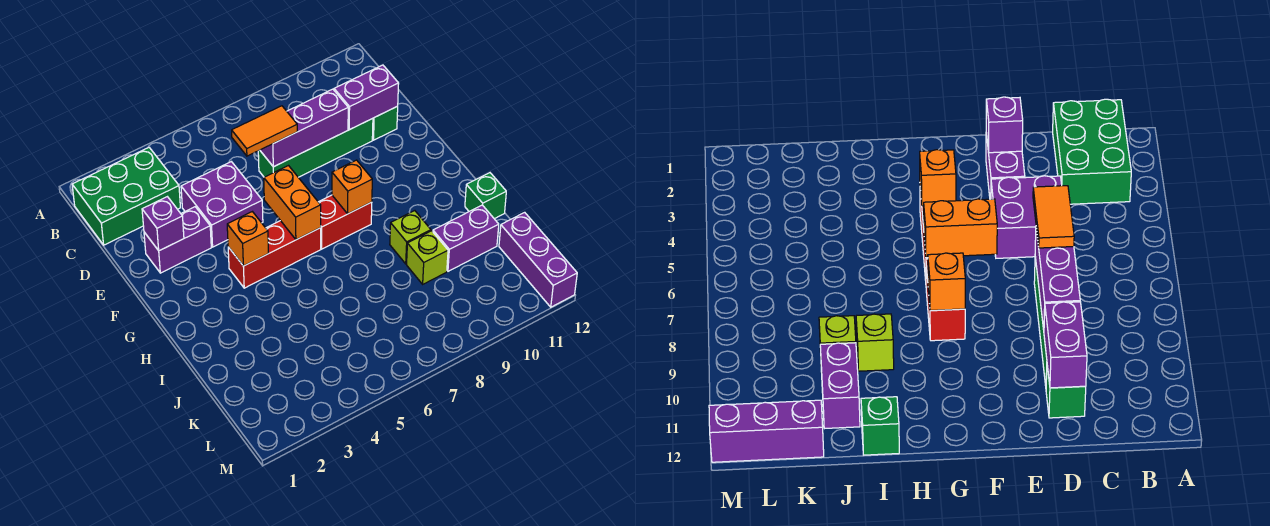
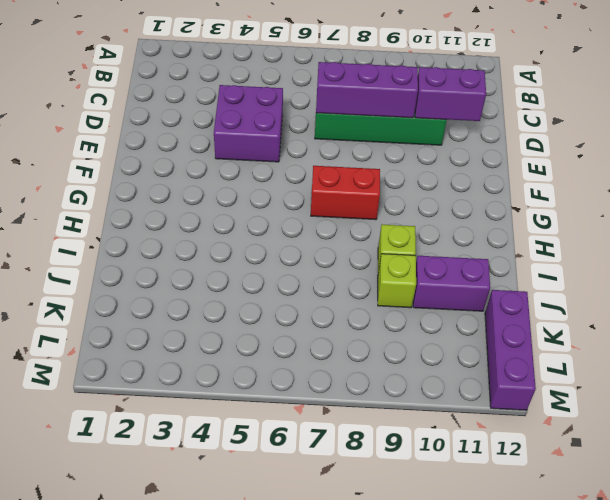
none -> green 2x3 brick [72,148,180,245]
none -> green 1x1 brick [372,106,398,140]
none -> purple 1x2 brick [144,207,211,273]

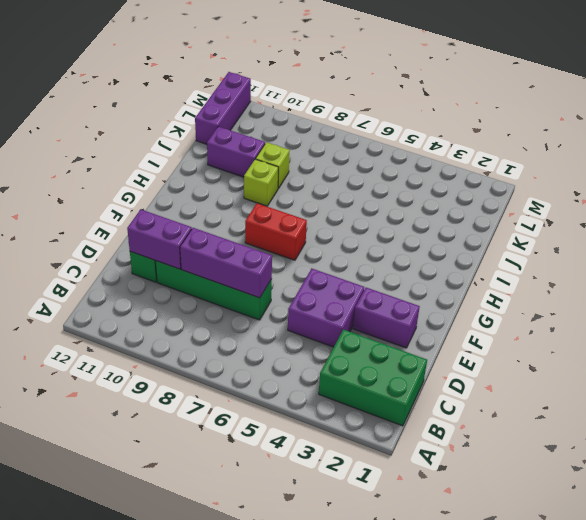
none -> red 1x3 brick [228,221,321,288]
none -> green 1x1 brick [465,173,506,219]
none -> purple 1x1 brick [142,197,184,251]

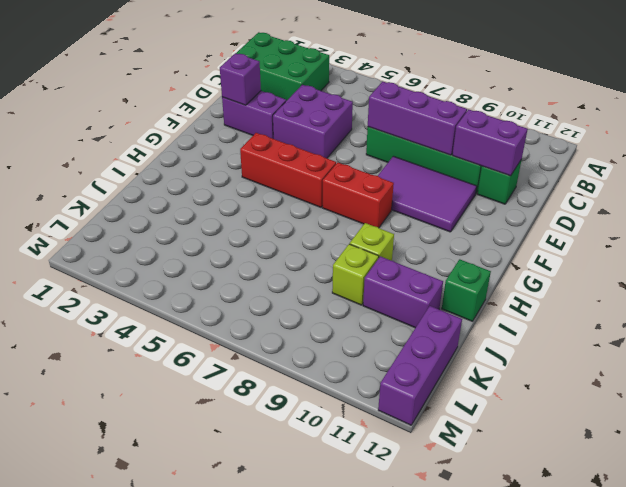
purple 2x3 tile [378,156,477,232] -> none
none -> orange 1x2 brick [264,166,321,240]
none -> orange 1x1 brick [227,212,268,266]
none -> orange 1x1 brick [332,160,372,214]

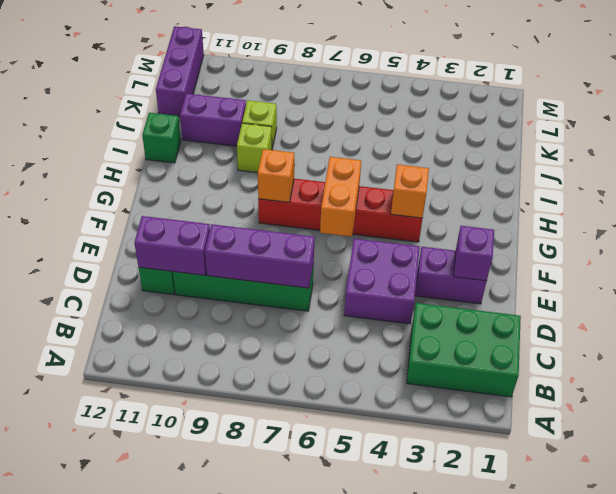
none -> orange 1x2 tile [232,106,297,156]

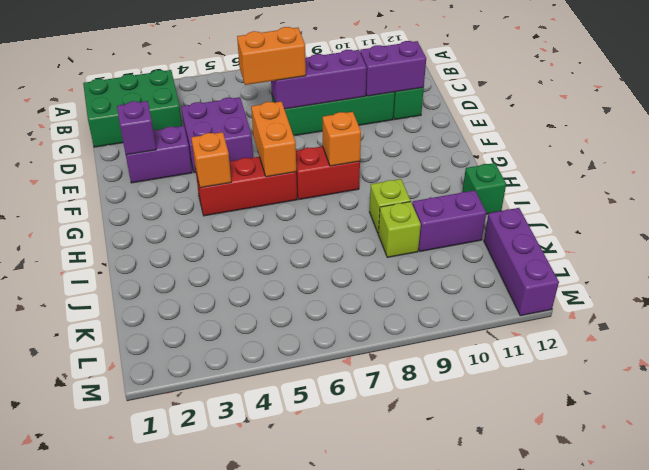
orange 1x2 brick [237,27,306,85] -> orange 1x2 tile [232,106,297,156]

